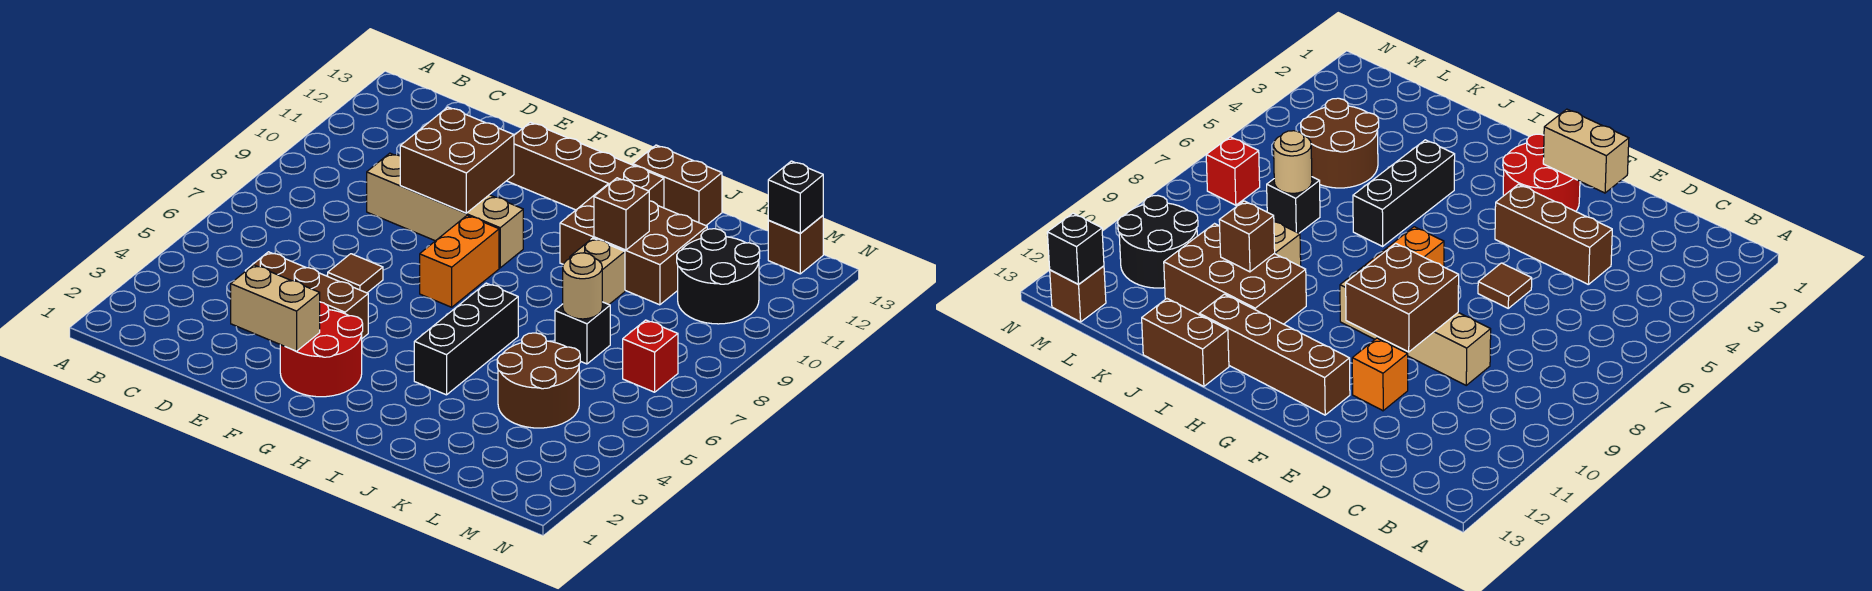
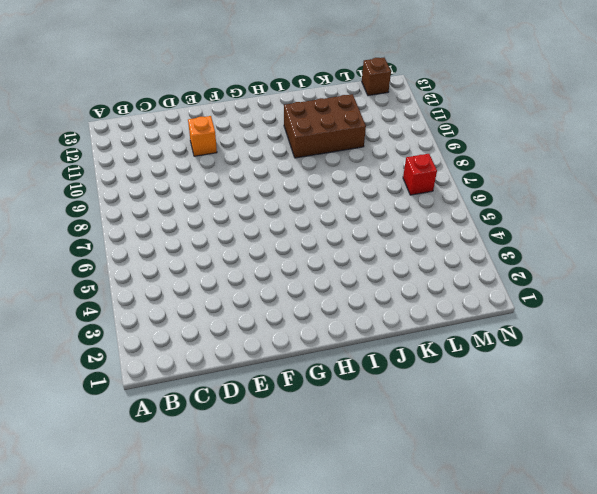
none -> brown 1x3 brick [246,252,368,338]
none -> tan 1x4 brick [367,153,523,268]
none -> brown 1x1 tile [328,254,383,293]

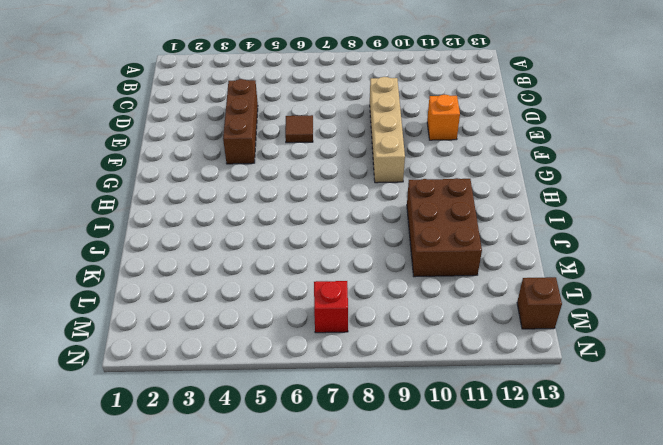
none -> red 2x2 round brick [280,302,363,397]
none -> brown 1x4 brick [507,122,664,210]
none -> orange 1x2 brick [420,216,499,307]

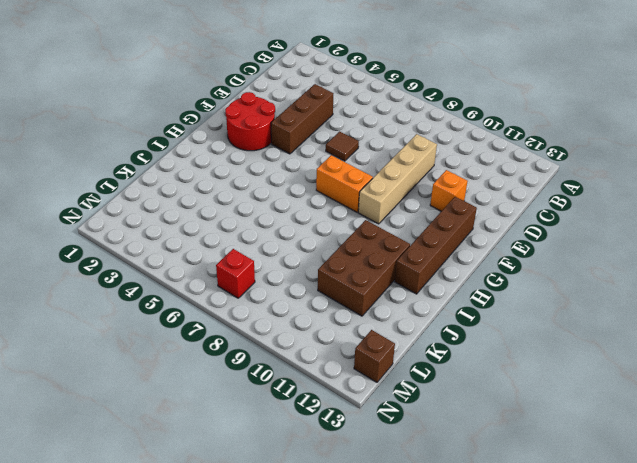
none -> black 1x3 brick [414,283,518,395]
none -> brown 1x2 brick [633,145,722,225]
none -> tan 1x1 brick [570,238,625,304]

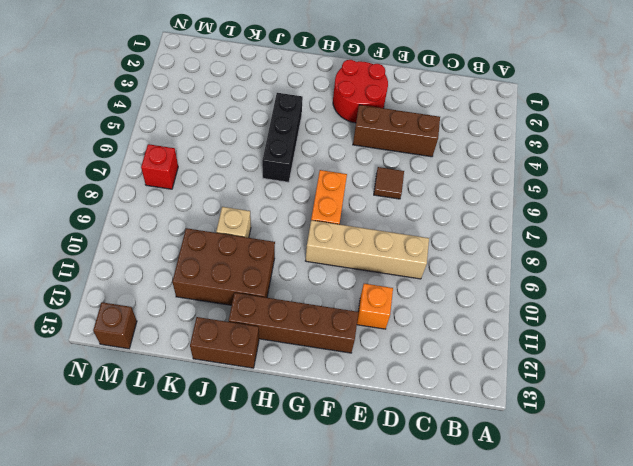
none -> brown 2x2 round brick [497,333,580,428]
none -> black 1x1 brick [555,302,610,364]
none -> black 2x2 round brick [677,229,760,324]

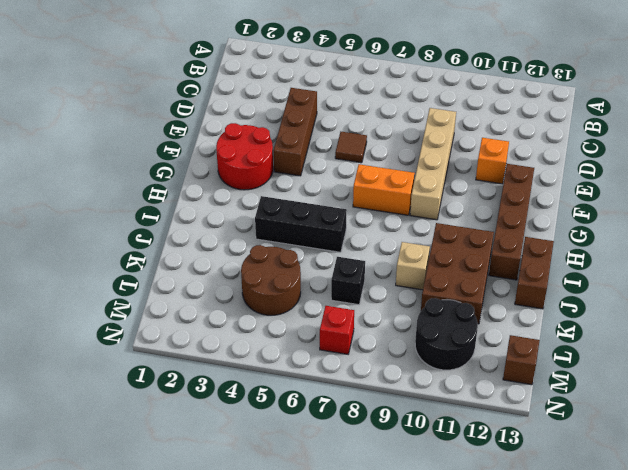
none -> tan 1x2 brick [231,265,320,351]
none -> brown 2x2 brick [400,107,514,213]
none -> brown 1x1 brick [594,178,649,250]

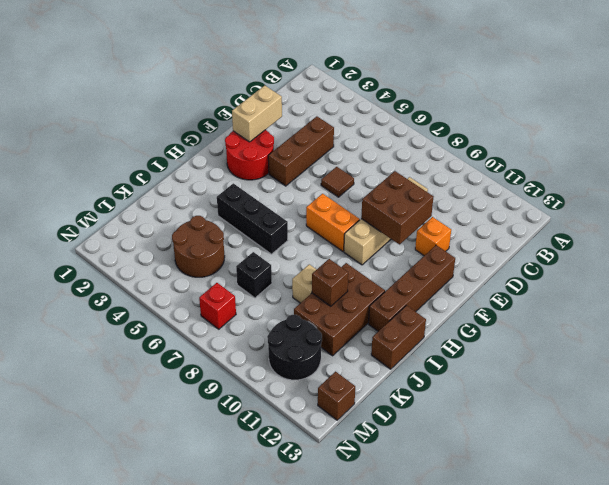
none -> tan 1x1 round brick [563,253,602,319]
none -> black 1x1 brick [768,161,823,233]

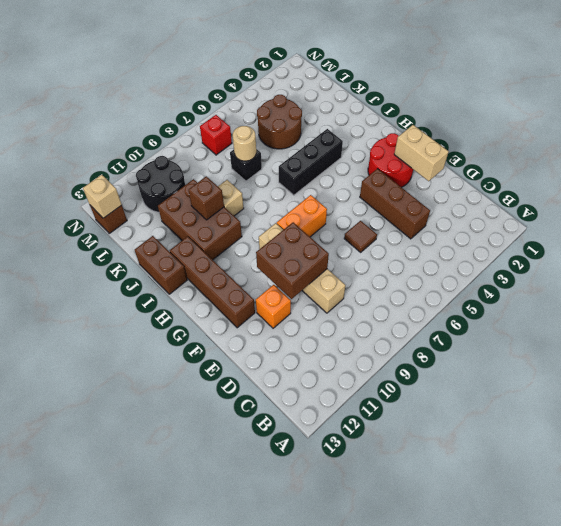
tan 1x1 brick [83,175,122,218] -> black 1x1 brick [768,161,823,233]

